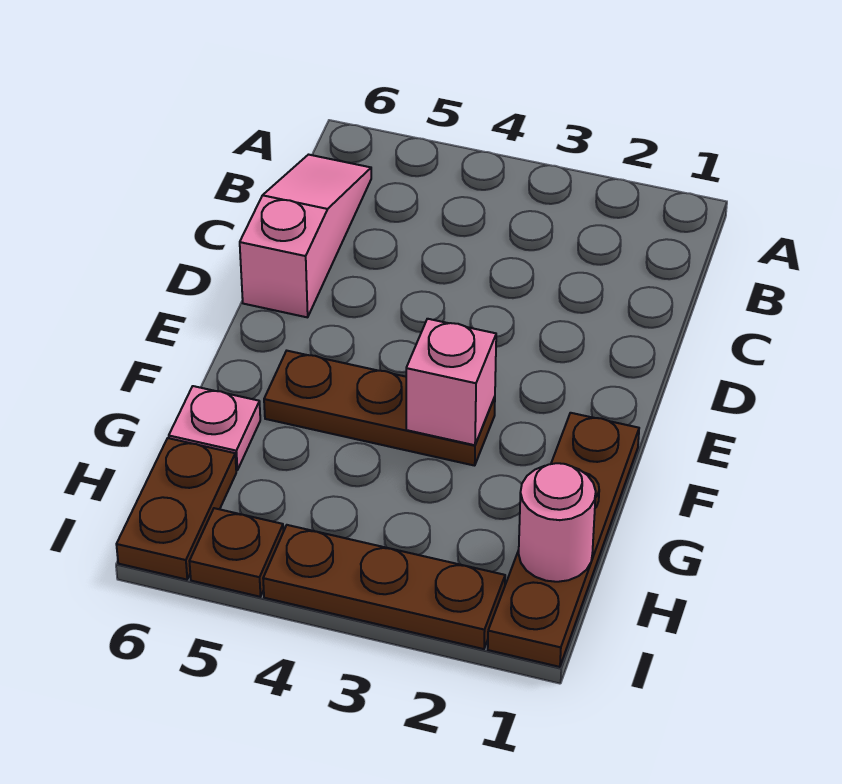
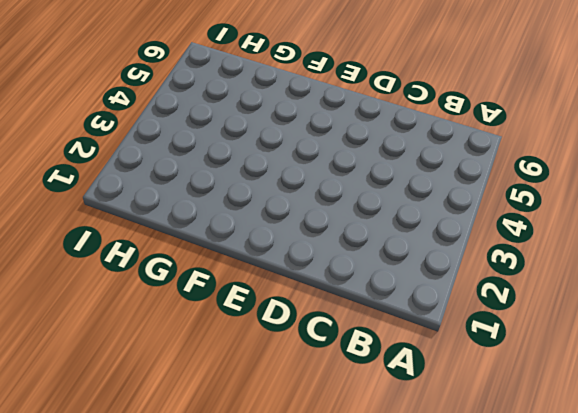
none -> pink 1x3 slope [240,155,371,317]
none -> brown 1x4 plate [488,413,639,667]

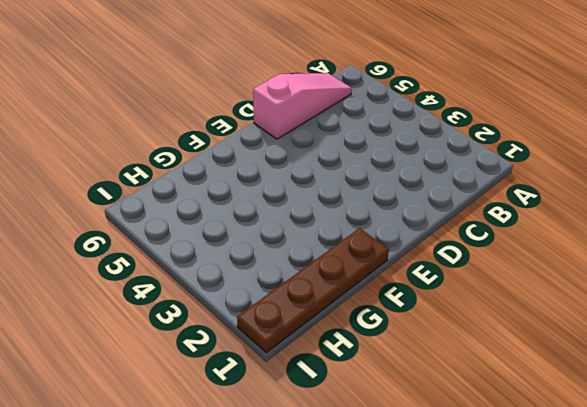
none -> brown 1x3 plate [264,351,495,466]
none -> pink 1x1 plate [169,386,260,470]

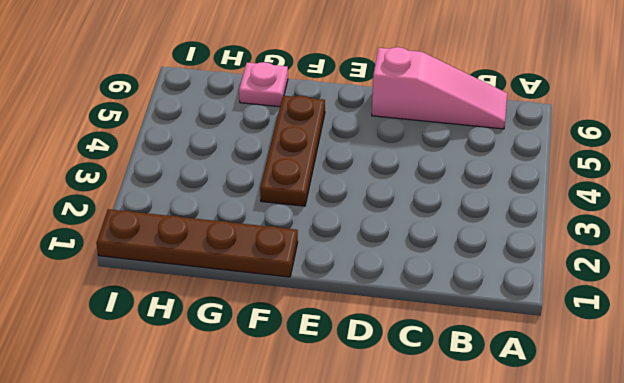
none -> brown 1x2 plate [116,438,236,580]
none -> brown 1x3 plate [263,525,505,649]

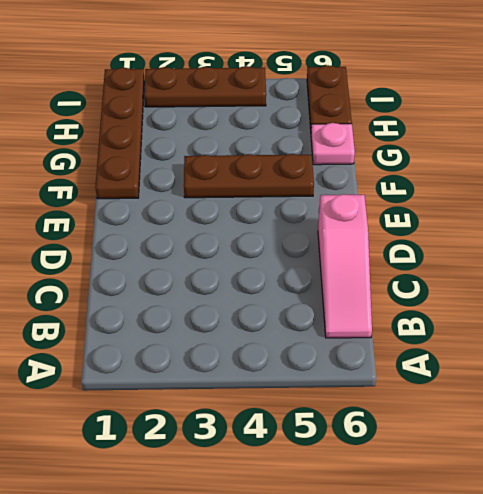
none -> brown 1x1 plate [189,508,283,597]
none -> pink 1x1 brick [406,319,496,445]

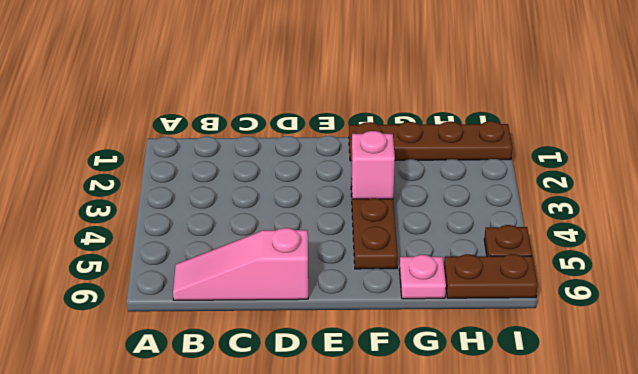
none -> brown 1x3 plate [263,525,505,649]
none -> pink 1x1 round brick [519,463,596,582]

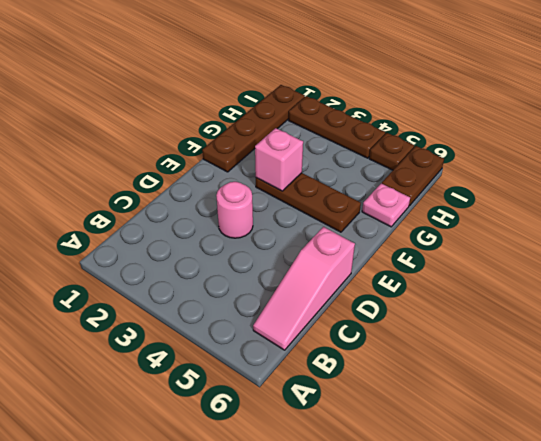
pink 1x1 round brick [216,182,253,238] -> pink 1x1 round brick moved to [519,463,596,582]

